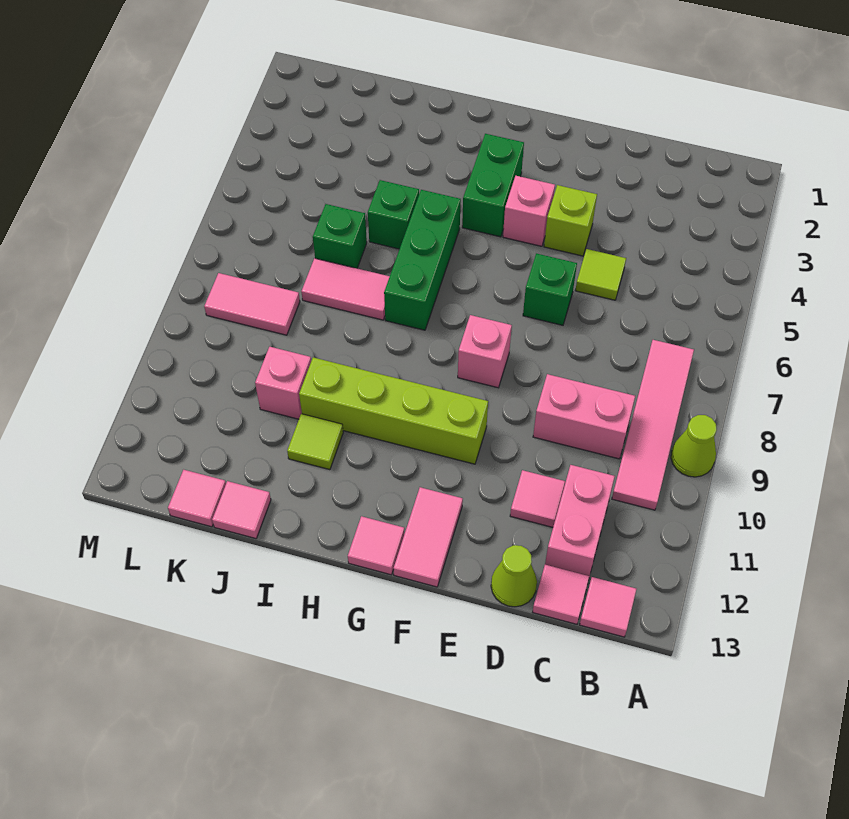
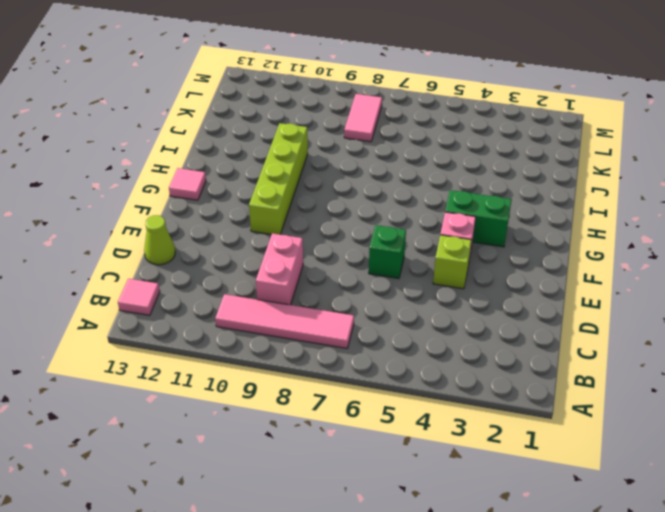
none -> lime 1x1 cone [671,415,717,477]
none -> pink 1x2 brick [545,465,615,576]
none -> pink 1x1 tile [533,565,589,624]

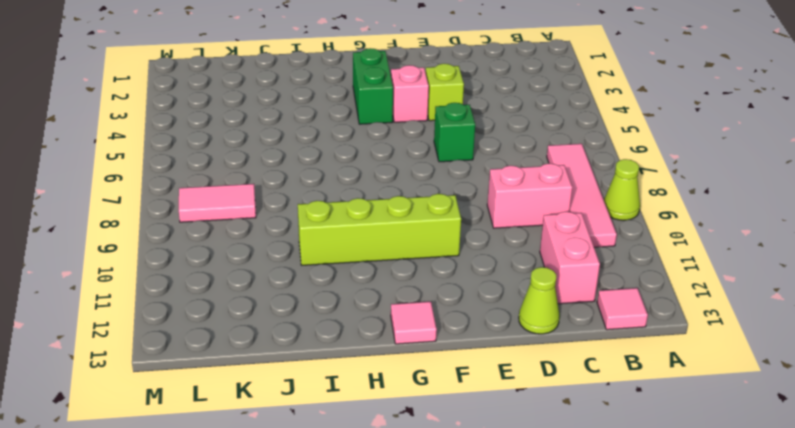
none -> pink 1x1 tile [533,565,589,624]
none -> lime 1x1 tile [575,249,626,300]
none -> pink 1x1 tile [510,470,565,527]

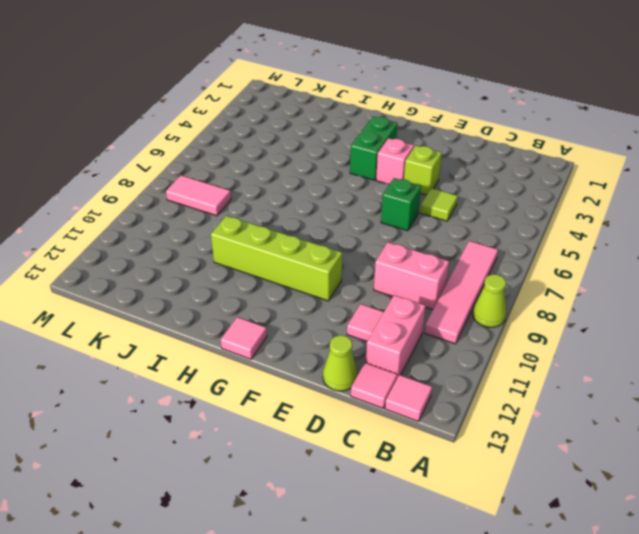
none -> pink 1x1 brick [458,315,512,388]
none -> pink 1x2 tile [394,487,463,587]
none -> green 1x3 brick [384,190,461,330]

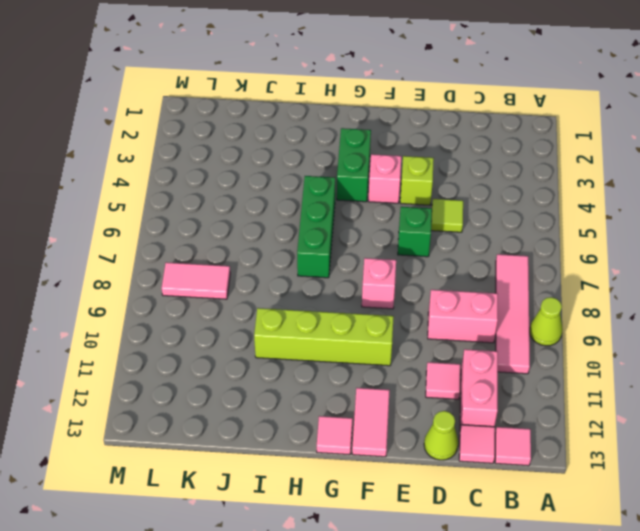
none -> green 1x1 brick [368,180,419,249]
none -> pink 1x2 tile [301,258,390,320]
none -> lime 1x1 tile [287,414,343,470]

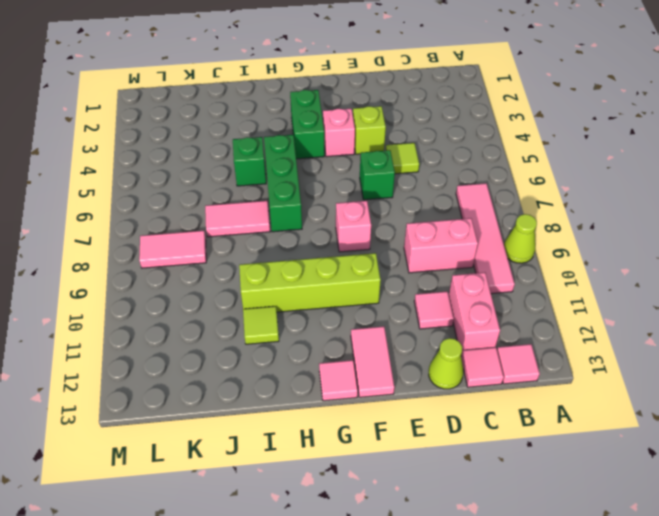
none -> green 1x1 brick [313,204,367,268]
none -> pink 1x1 brick [255,347,311,419]
none -> pink 1x1 tile [212,481,271,539]

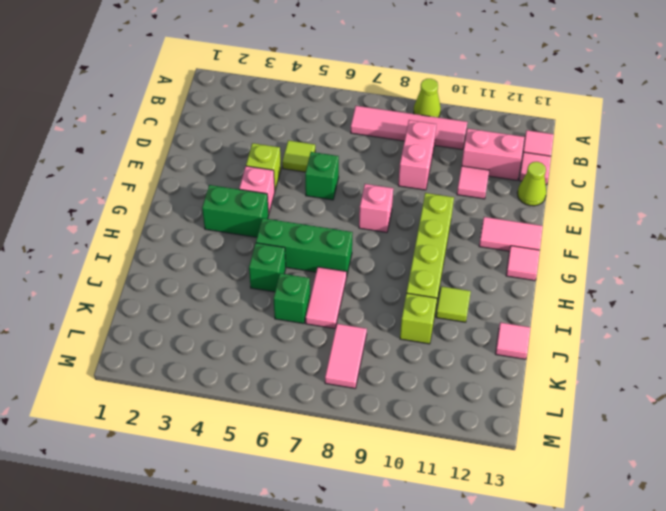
lime 1x1 brick [400,293,437,344] -> pink 1x1 brick [255,347,311,419]
none -> pink 1x1 tile [168,470,226,527]

